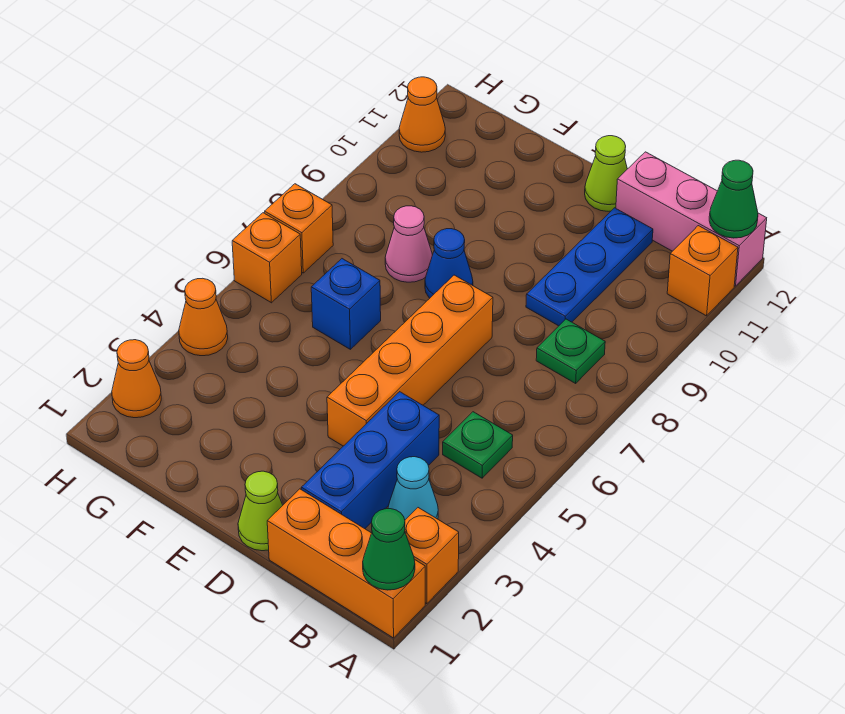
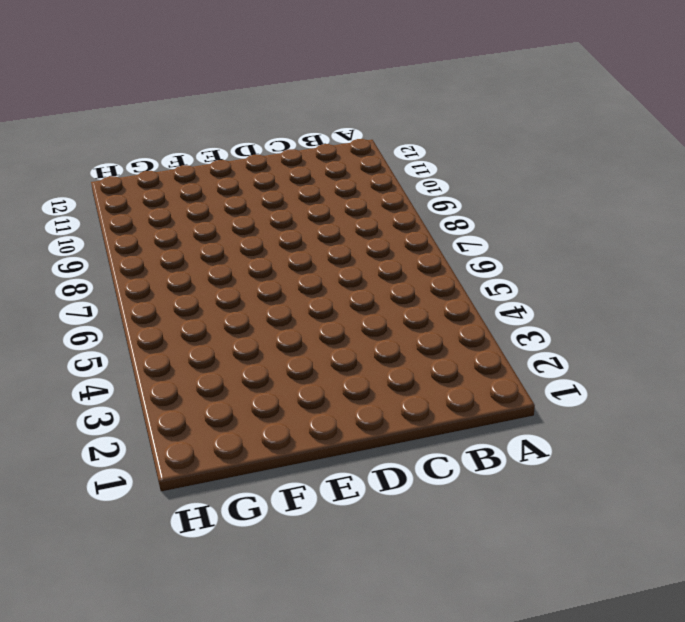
none -> orange 1x3 brick [267,489,425,638]
none -> orange 1x1 brick [405,508,459,604]
none -> orange 1x1 brick [667,226,738,316]

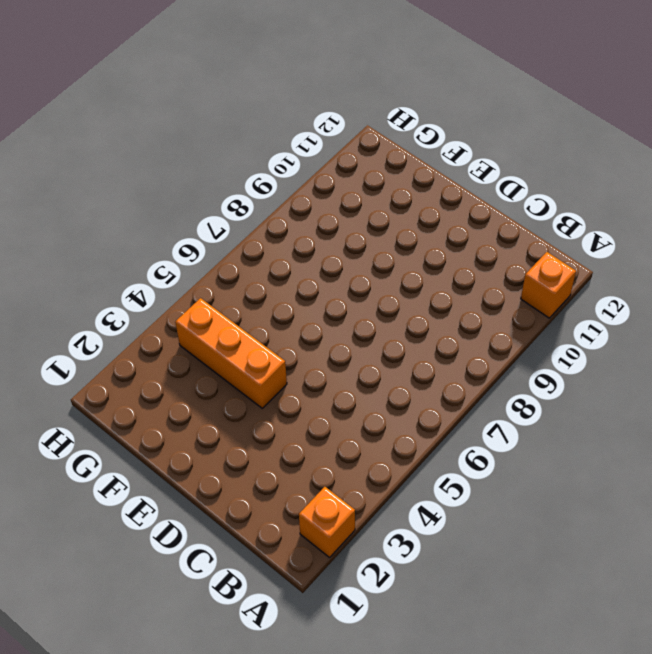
orange 1x3 brick [175,298,287,408] -> orange 1x3 brick moved to [267,489,425,638]
none -> pink 1x3 brick [616,152,767,286]
none -> cyan 1x1 cone [388,457,438,520]
none -> green 1x1 plate [443,412,513,478]

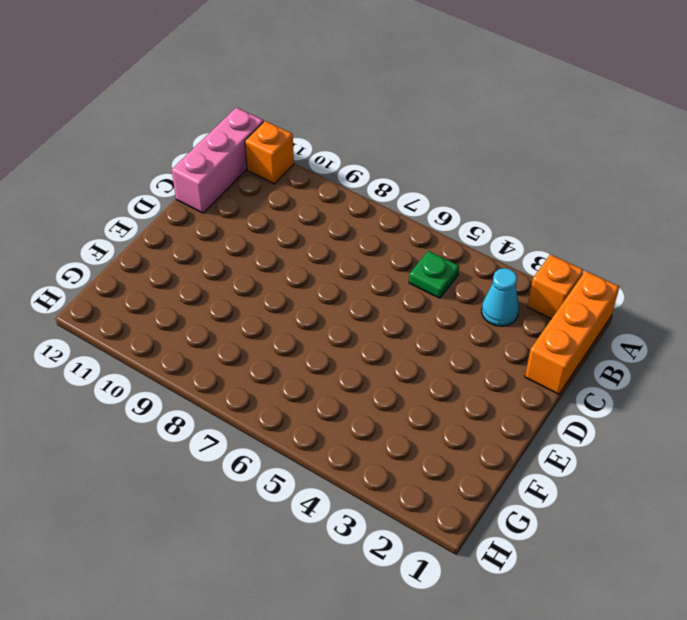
none -> green 1x1 plate [536,319,605,383]
none -> blue 1x3 brick [301,392,439,529]
none -> blue 1x3 plate [526,208,653,326]

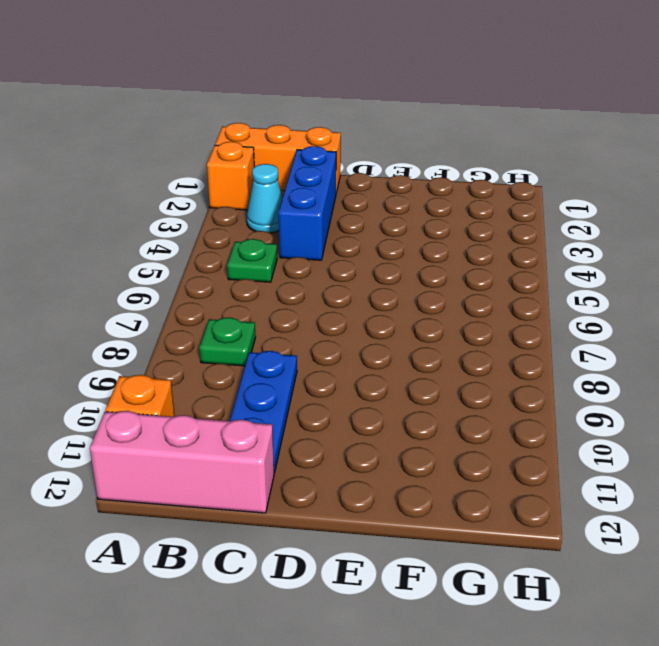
none -> lime 1x1 cone [238,471,283,551]
none -> orange 1x4 brick [327,275,493,446]
none -> lime 1x1 cone [585,136,627,211]

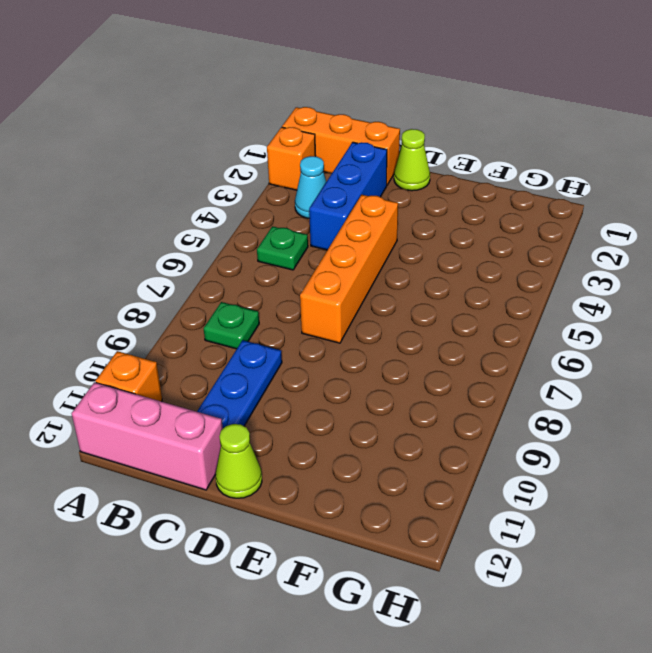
none -> blue 1x1 cone [425,229,473,298]
none -> blue 1x1 brick [311,259,381,349]
none -> pink 1x1 cone [385,206,432,282]

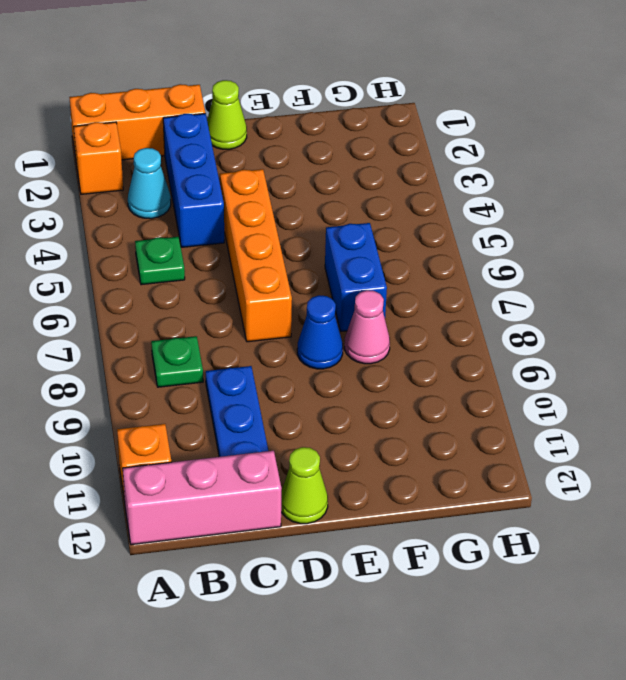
blue 1x2 brick [325,223,387,331] -> blue 1x1 brick [311,259,381,349]
none -> orange 1x1 cone [112,340,161,418]
none -> orange 1x1 cone [179,278,228,356]
none -> orange 1x1 brick [232,213,302,303]

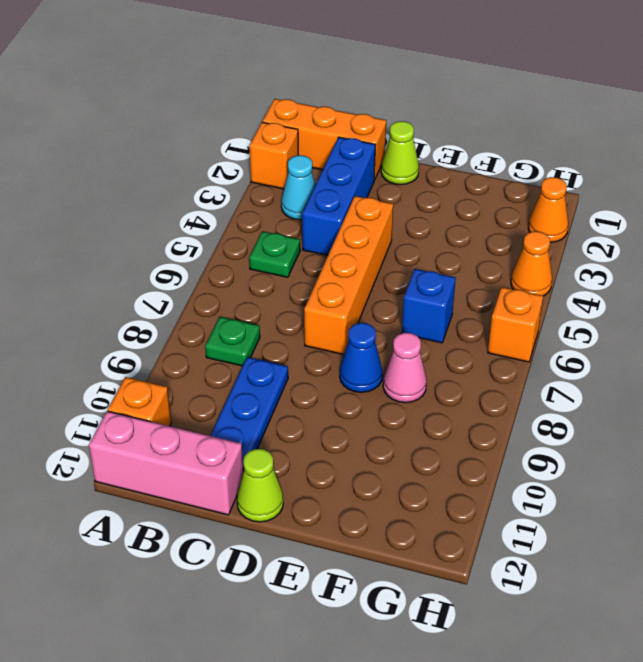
none -> orange 1x1 brick [265,184,333,273]
none -> orange 1x1 cone [399,77,445,152]
none -> green 1x1 cone [363,509,415,590]

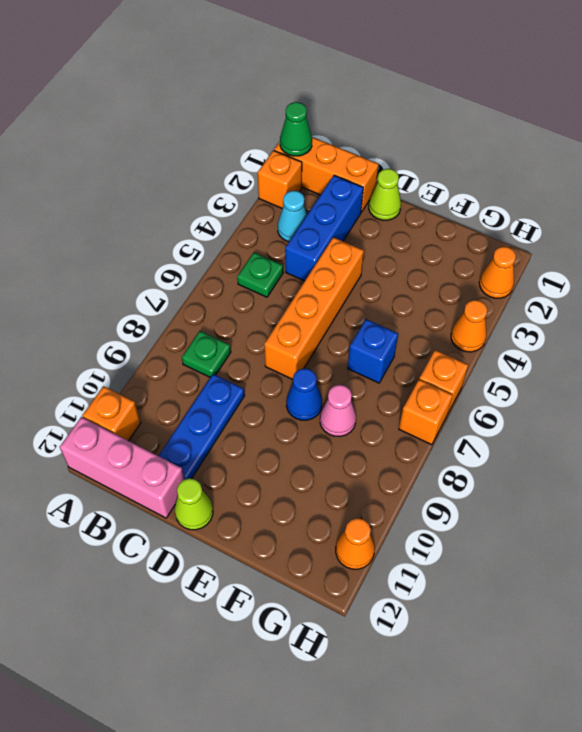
none -> green 1x1 cone [709,160,758,238]

